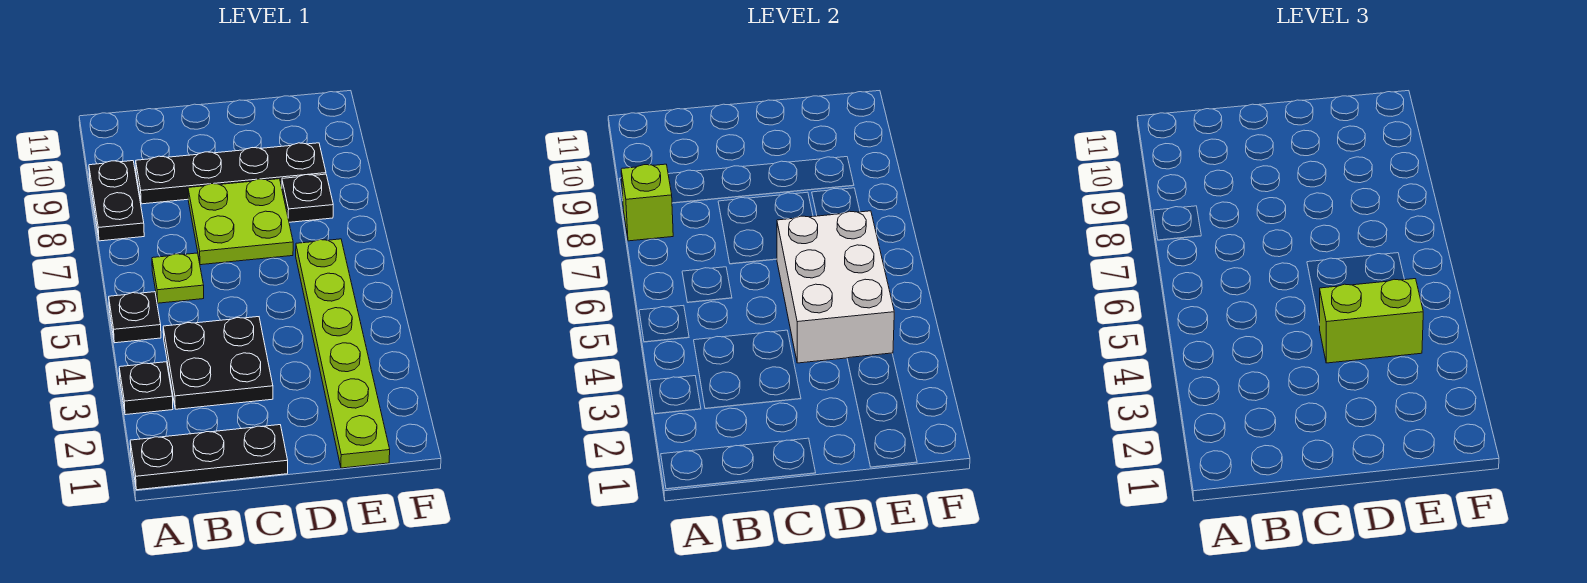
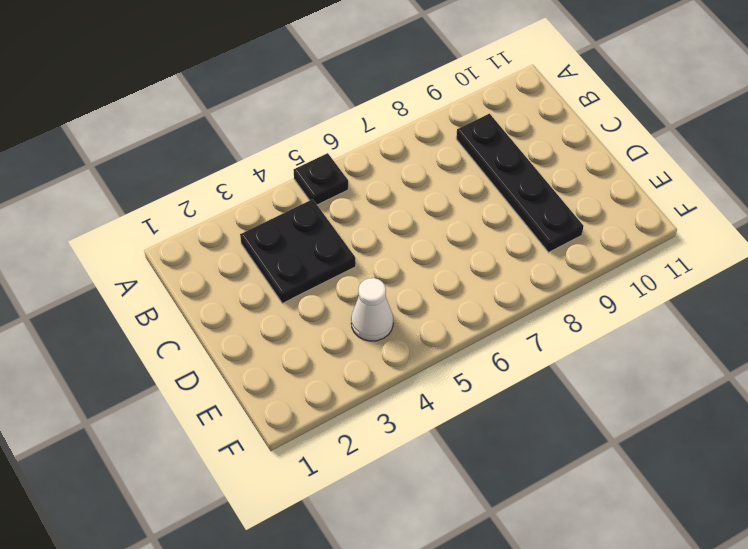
white 1x1 cone [351,278,393,341] -> lime 1x6 plate [296,239,390,468]
none -> black 1x3 plate [130,425,288,490]
none -> black 1x1 plate [119,362,173,415]
none -> black 1x2 plate [89,161,144,241]

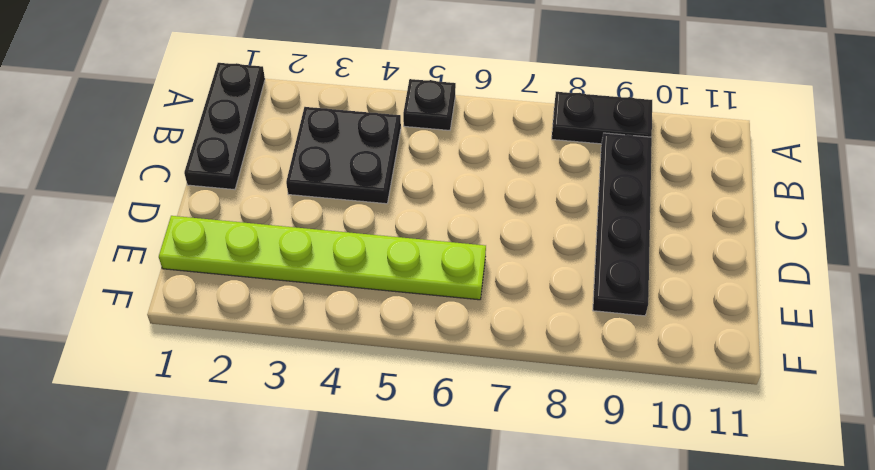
none -> black 1x1 plate [119,362,173,415]
none -> lime 1x1 plate [152,253,204,303]
none -> lime 2x2 plate [188,179,293,265]

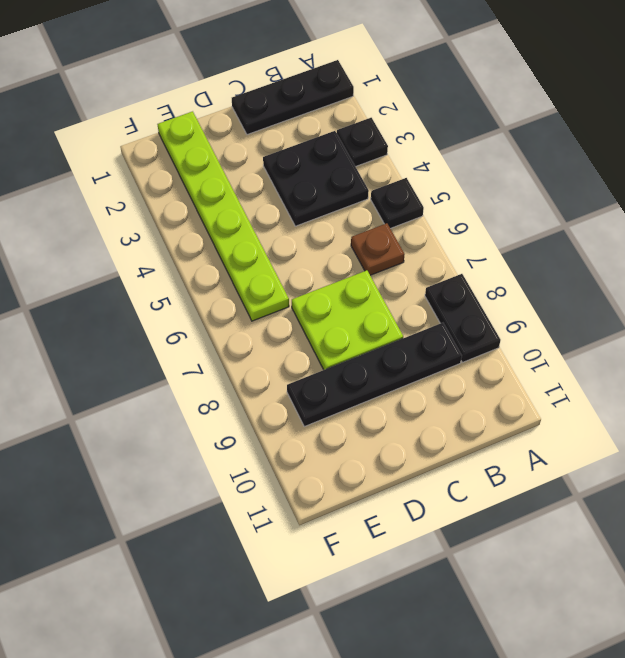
brown 1x1 plate [351,223,405,275] -> lime 1x1 plate [152,253,204,303]
none -> black 1x1 plate [282,174,333,222]
none -> lime 1x1 brick [621,164,673,241]
none -> white 2x3 brick [777,211,894,363]

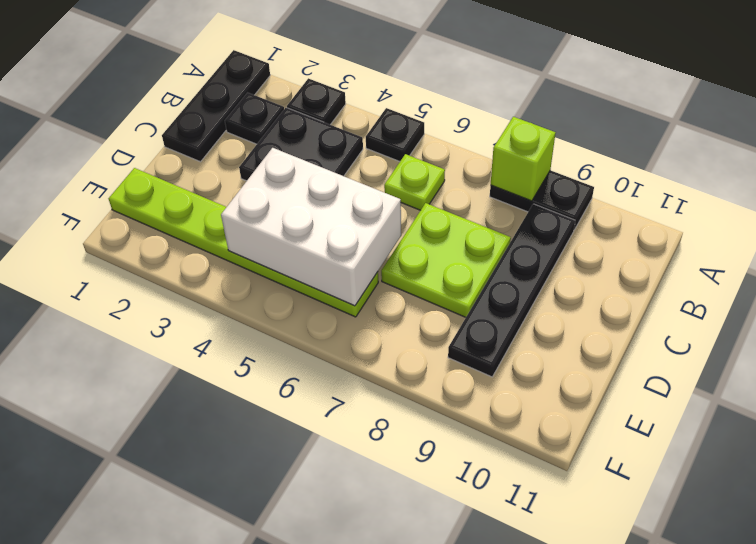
black 1x1 plate [225,93,284,144] -> black 1x1 plate moved to [282,174,333,222]
none -> lime 1x2 brick [1320,279,1423,363]

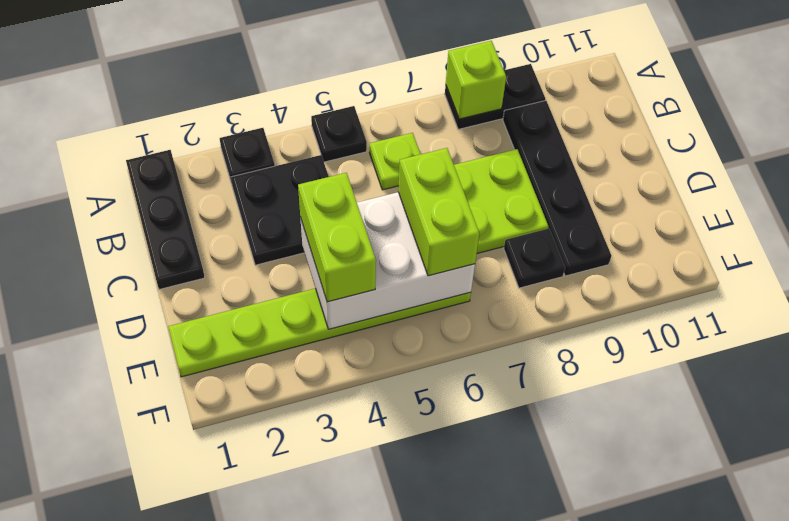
lime 1x2 brick [398,148,479,276] -> none

